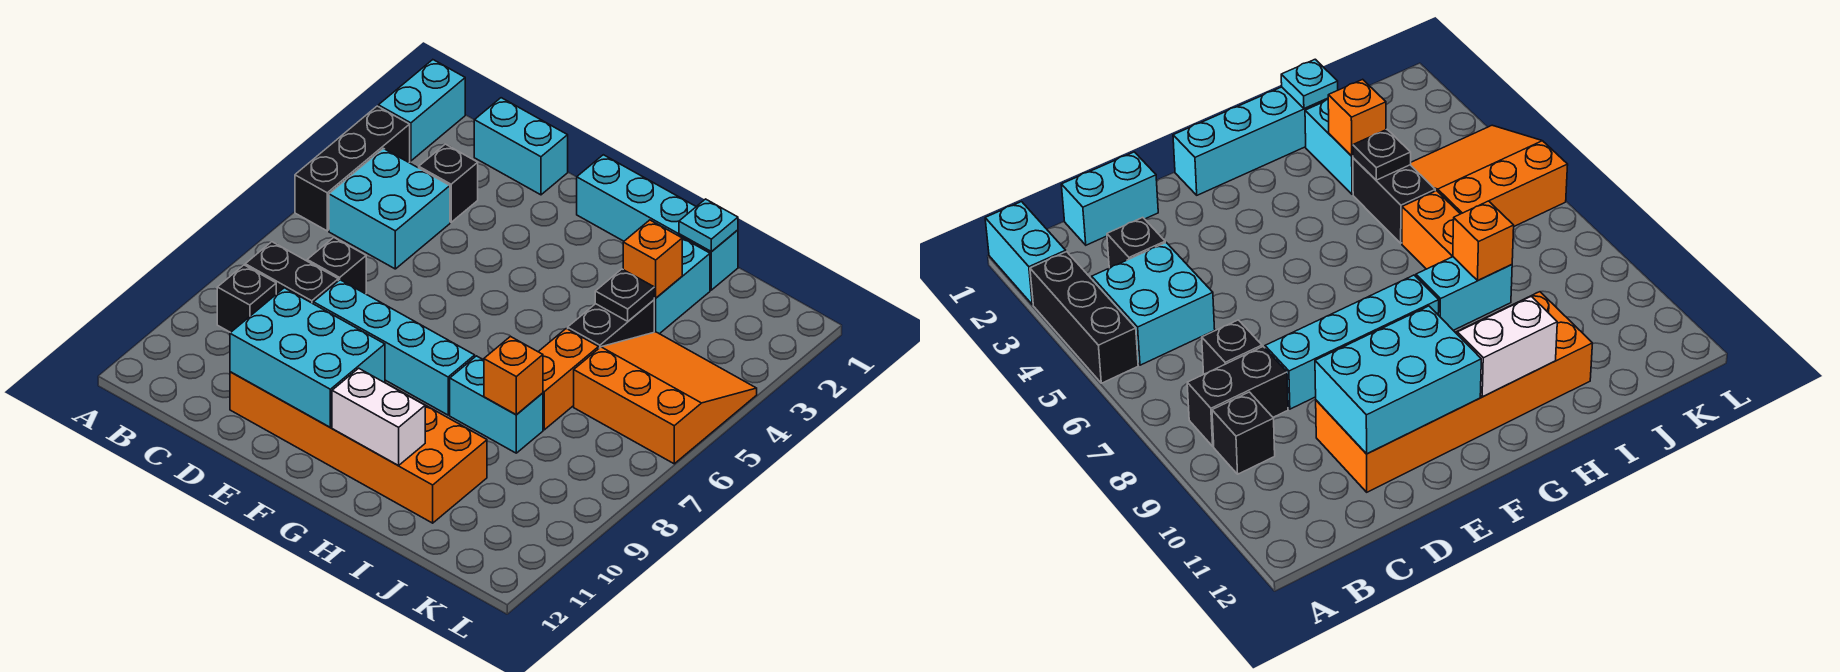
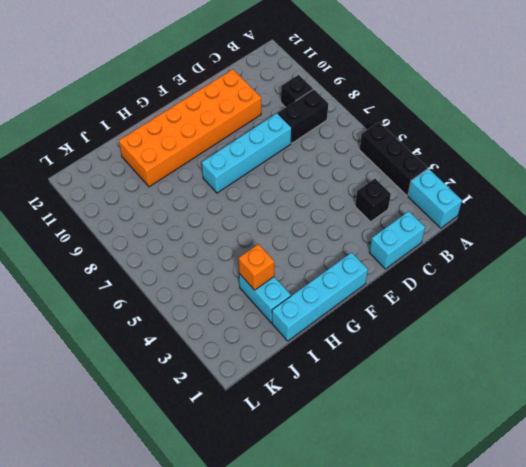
none -> cyan 2x2 brick [329,148,450,269]
none -> black 1x1 brick [307,238,366,294]
none -> cyan 1x2 brick [450,356,543,453]

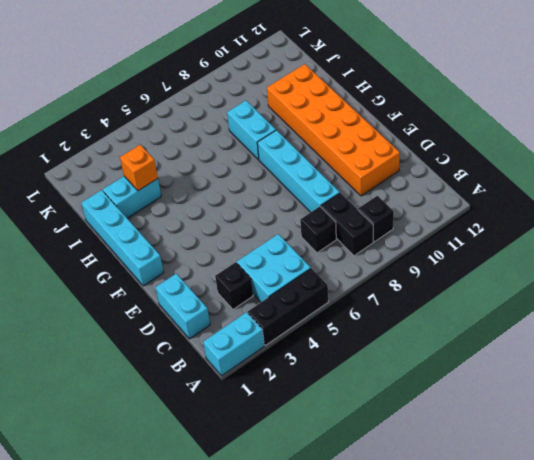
none -> black 1x2 brick [568,300,654,348]
none -> orange 1x2 brick [538,329,599,430]
none -> orange 3x3 slope [574,332,757,464]

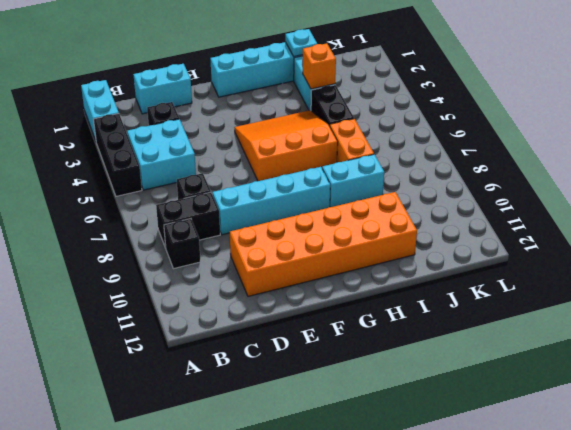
orange 3x3 slope [234,110,338,181] -> orange 3x3 slope moved to [574,332,757,464]
none -> cyan 2x3 brick [230,288,385,427]
none -> white 1x2 brick [332,368,425,465]
none -> black 1x1 plate [595,269,654,321]

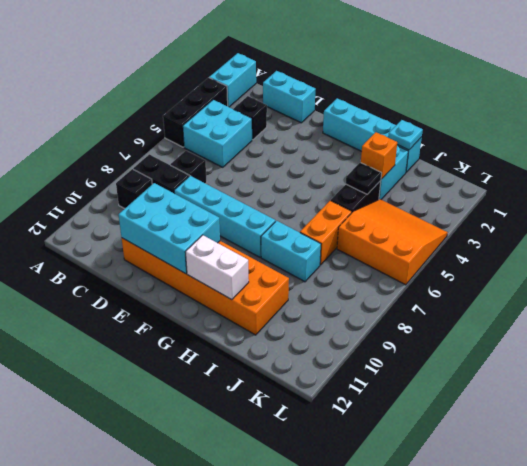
none -> orange 1x1 brick [484,336,543,415]

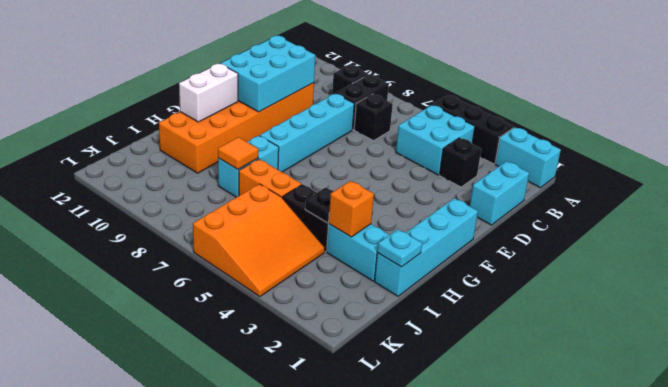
orange 1x1 tile [218,137,258,169] -> orange 1x1 brick [484,336,543,415]

